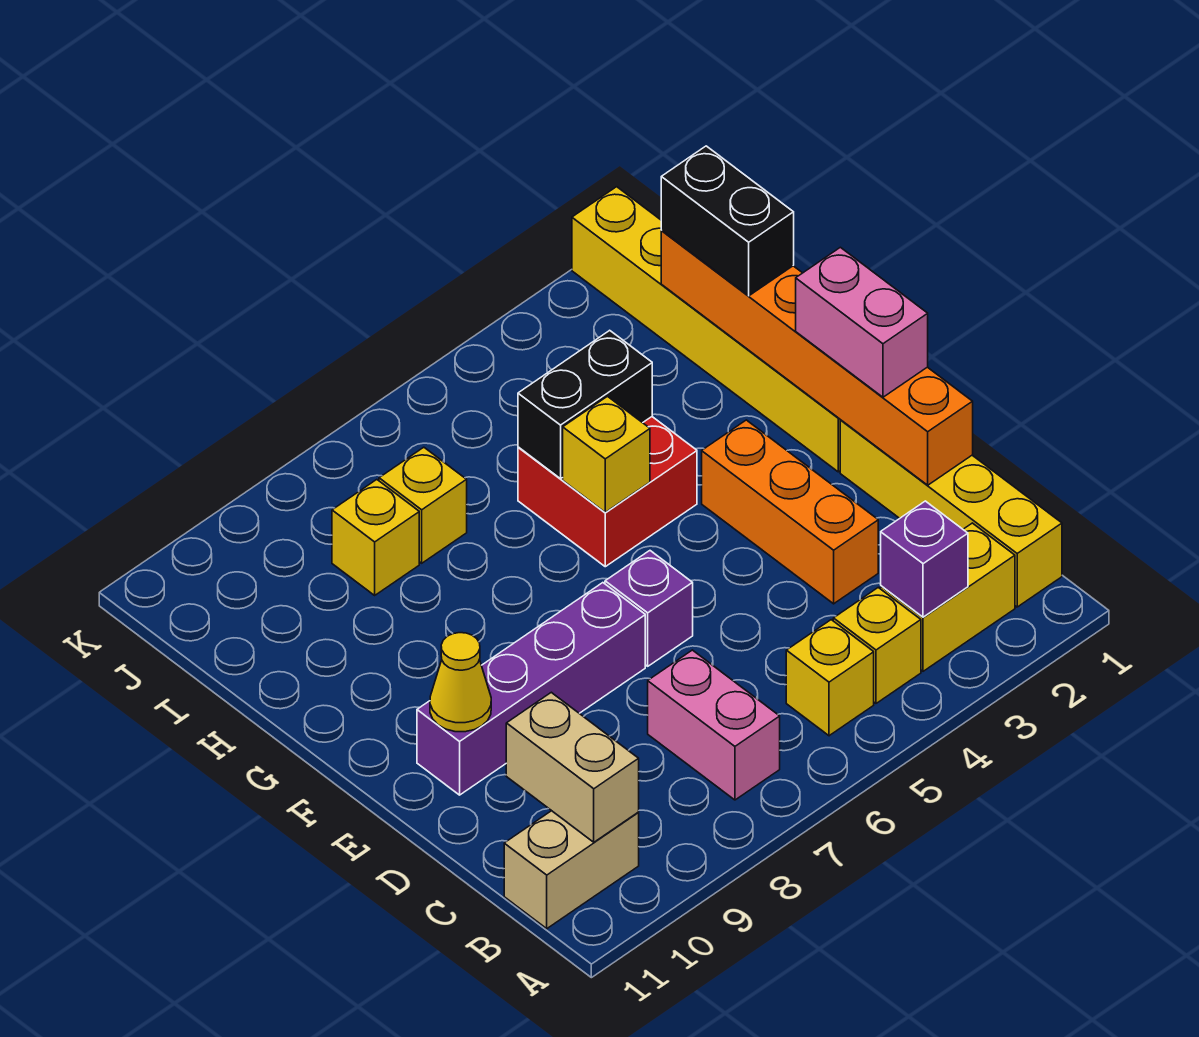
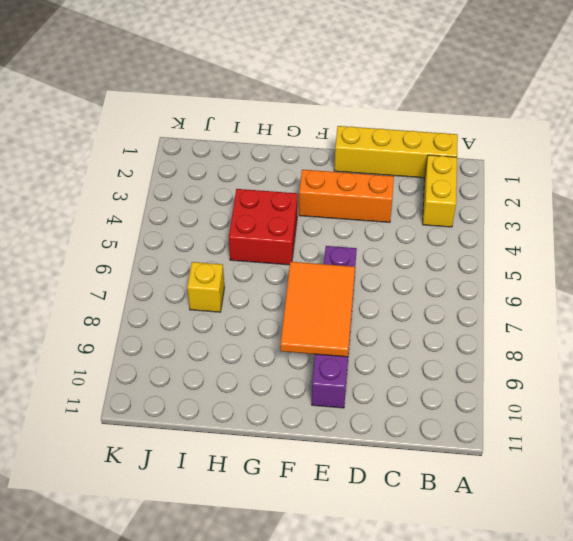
orange 2x3 tile [280,262,355,357] -> none
none -> yellow 1x1 brick [833,588,921,703]
none -> yellow 1x1 brick [786,620,874,736]
none -> pink 1x2 brick [648,650,780,800]

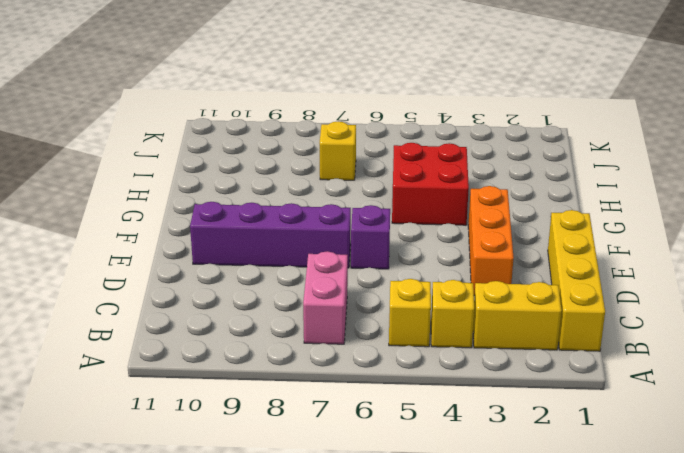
none -> tan 1x2 brick [504,811,639,929]
none -> yellow 1x6 brick [572,187,840,472]
none -> yellow 1x1 brick [332,480,419,595]

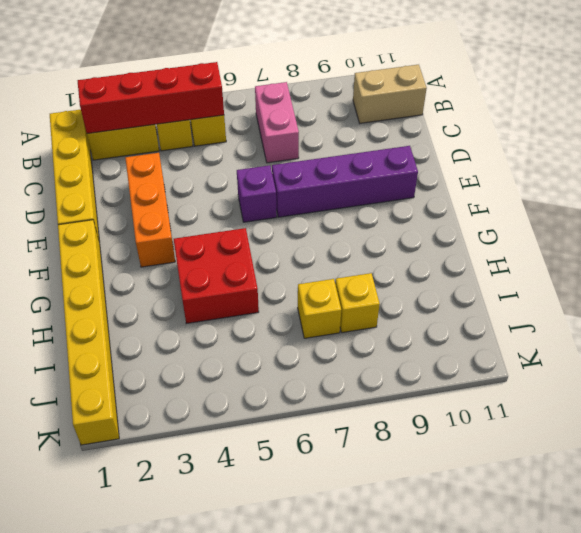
red 1x4 brick [78,62,224,134] -> purple 1x1 brick [881,501,968,617]
none -> tan 1x2 brick [506,692,639,842]
none -> orange 1x6 brick [661,231,973,485]
none -> yellow 1x1 cone [430,633,491,732]

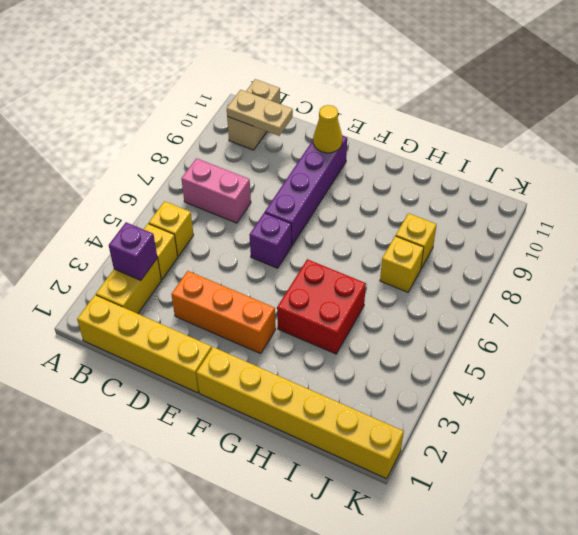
tan 1x2 plate [227,90,293,136] -> tan 1x2 brick [506,692,639,842]
none -> orange 1x6 brick [661,231,973,485]
none -> yellow 1x1 brick [563,396,650,512]
none -> black 1x2 brick [518,330,652,479]

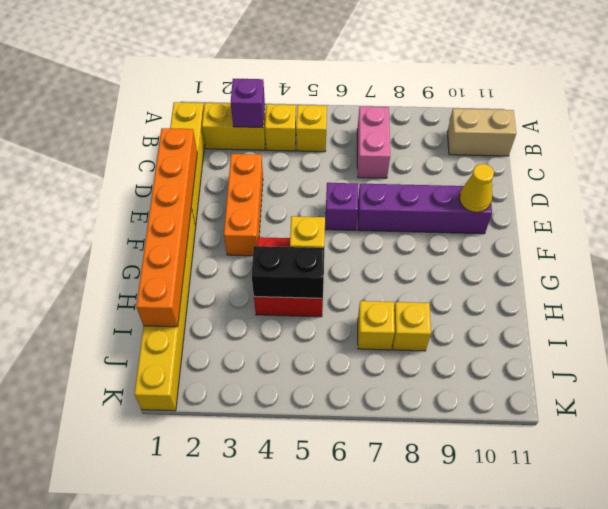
none -> tan 1x2 brick [506,692,639,842]
none -> pink 1x2 brick [796,247,928,397]
none -> black 1x2 brick [661,146,794,296]

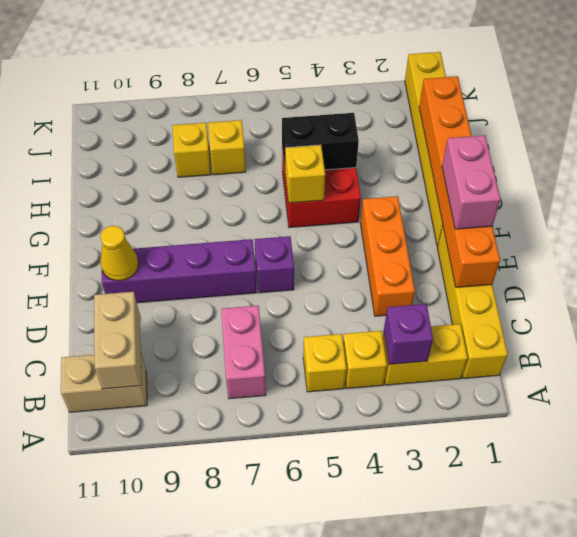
none -> black 1x2 brick [661,146,794,296]

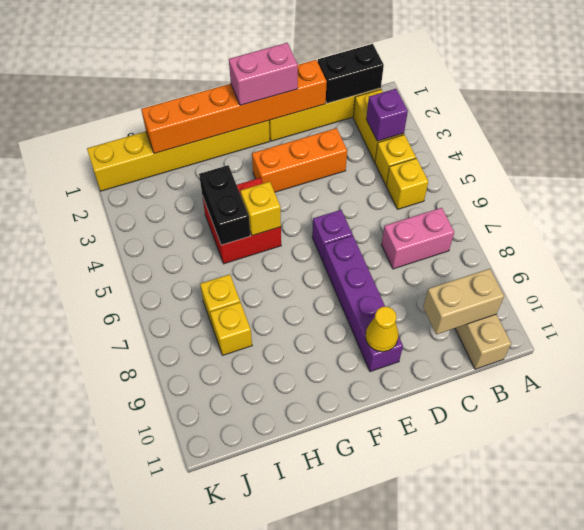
black 1x2 brick [318,44,384,103] -> black 1x2 brick moved to [661,146,794,296]

